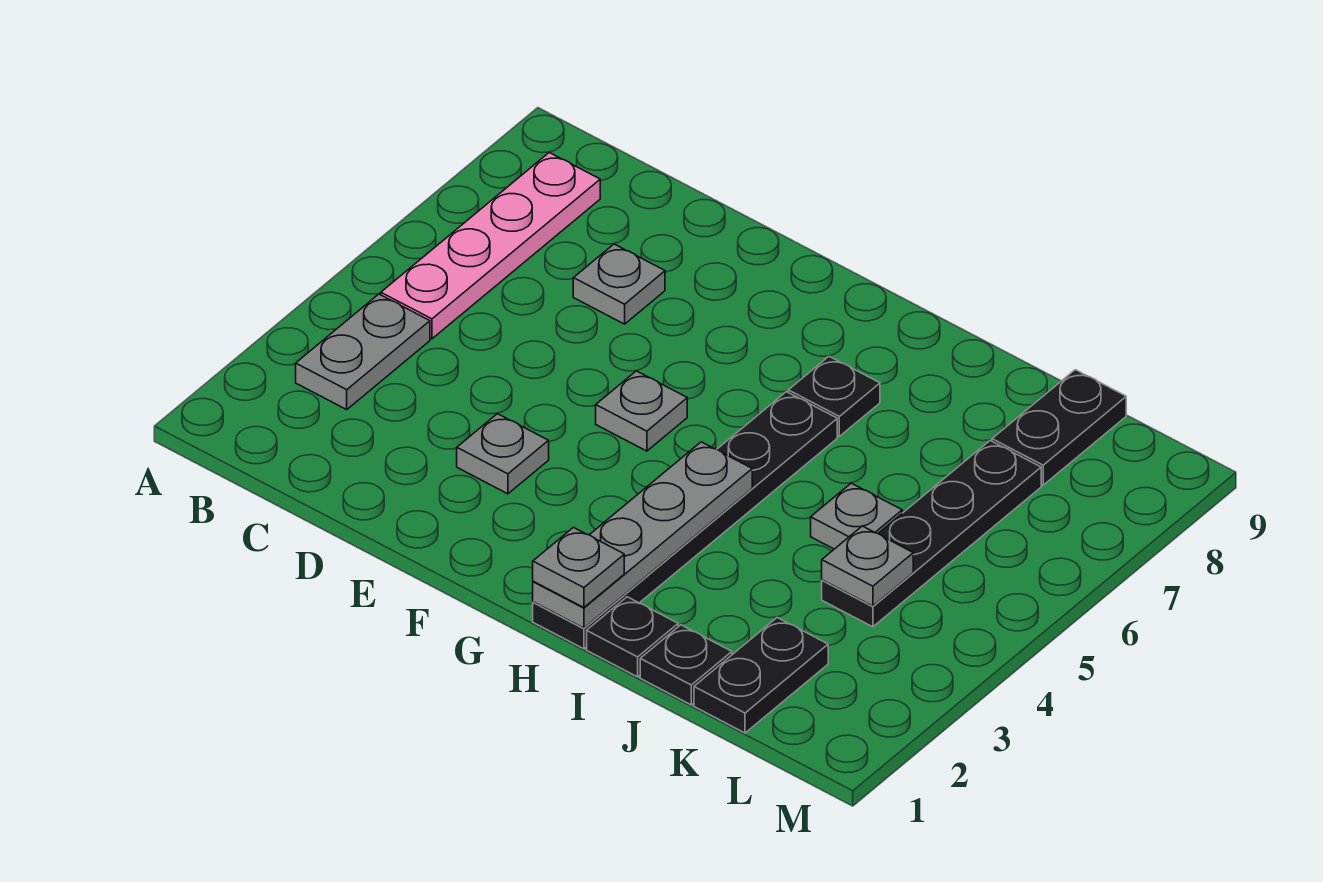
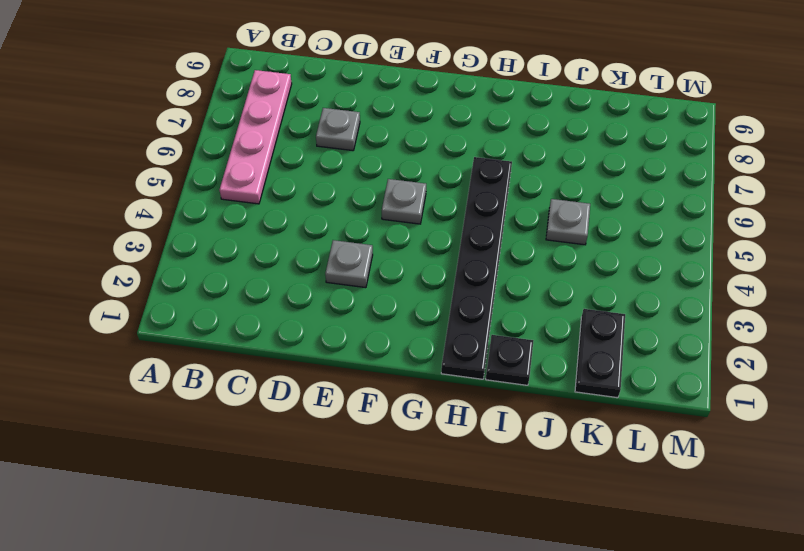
none -> grey 1x2 plate [296,294,430,409]
none -> black 1x1 plate [788,357,880,436]
none -> black 1x1 plate [640,625,732,705]

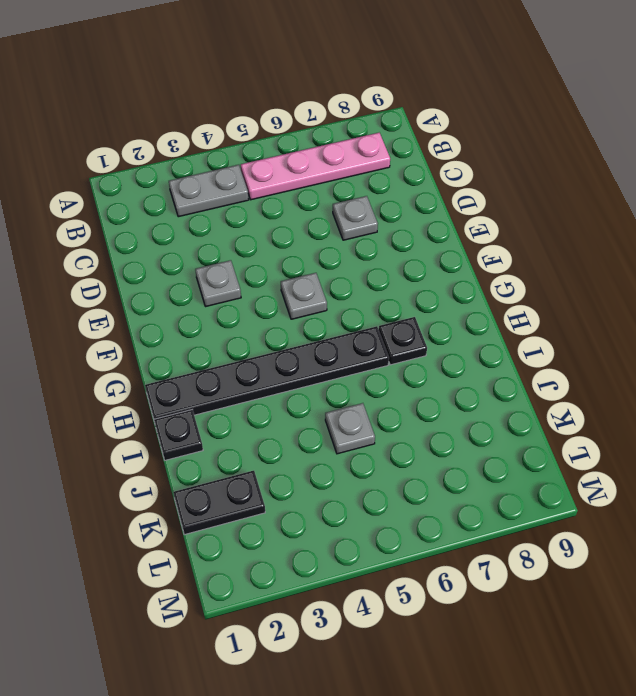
none -> black 1x1 plate [640,625,732,705]
none -> black 1x4 plate [822,441,1041,627]
none -> black 1x2 plate [992,370,1126,485]

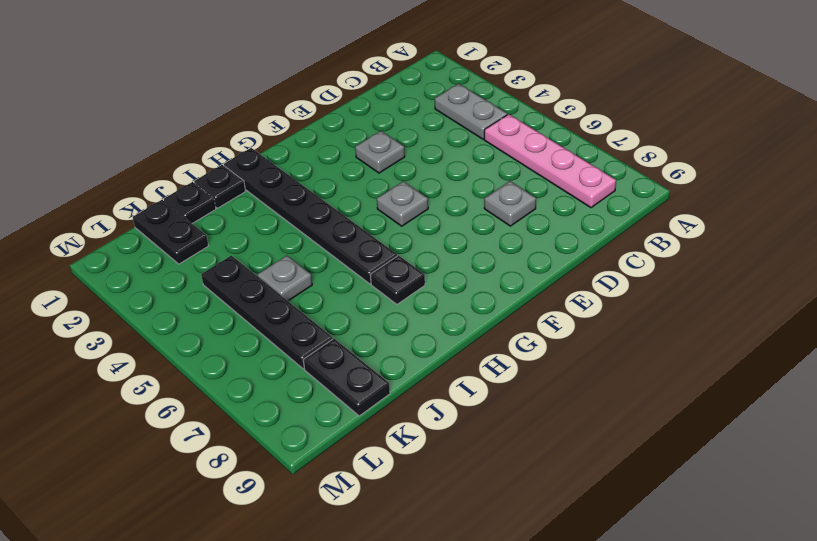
none -> grey 1x4 plate [533,442,752,628]
none -> grey 1x1 plate [822,526,913,606]
none -> grey 1x1 plate [533,527,624,608]

